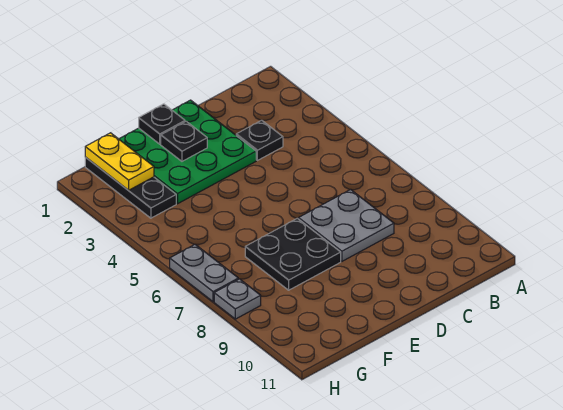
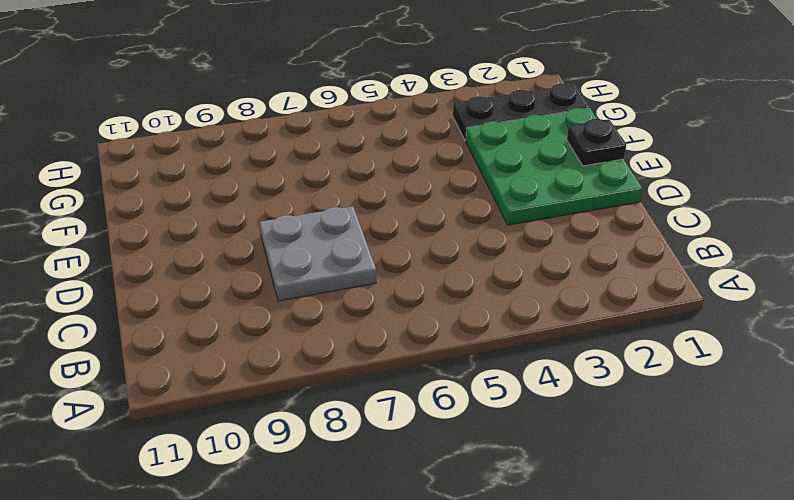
none -> black 1x1 plate [236,120,283,160]
none -> black 2x2 plate [245,218,341,290]

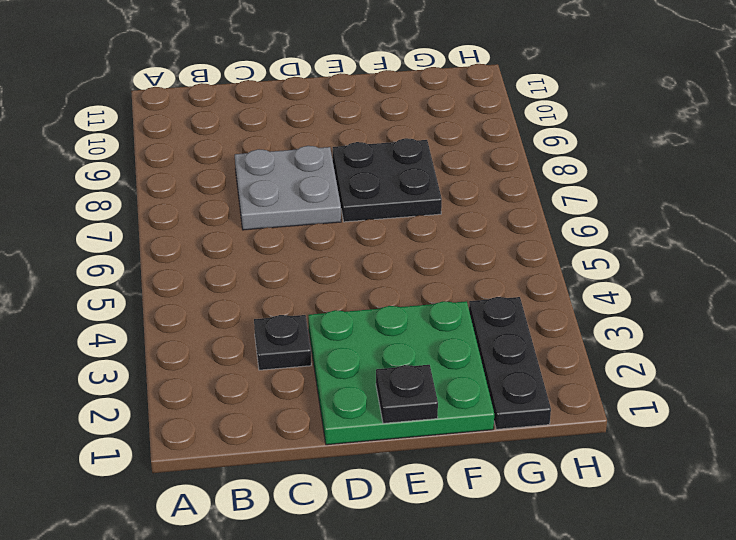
none -> grey 1x2 plate [170,244,238,302]
none -> grey 1x1 plate [214,279,261,319]

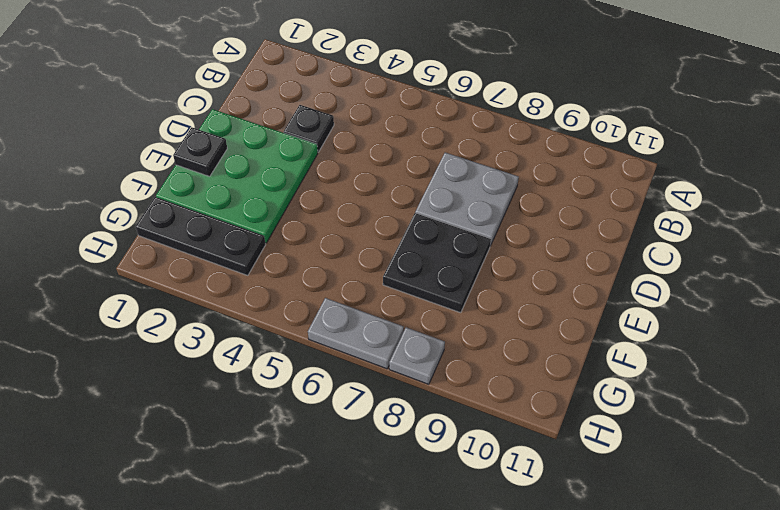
none -> black 1x1 plate [161,121,207,161]
none -> yellow 1x2 plate [85,133,154,190]

